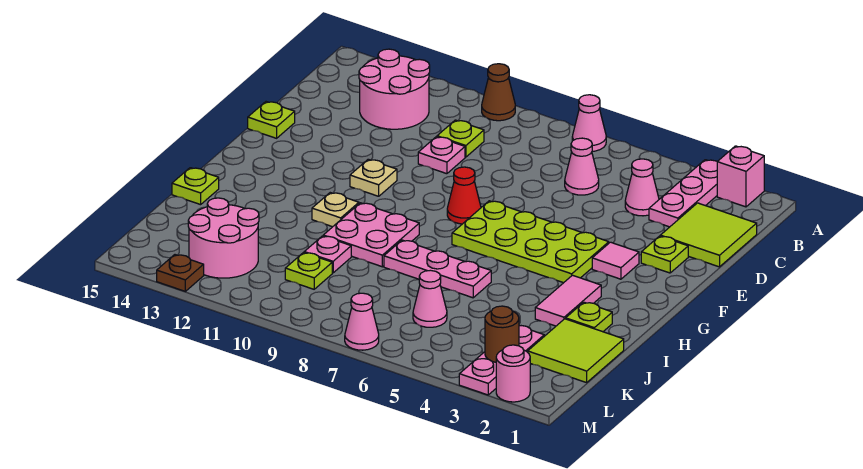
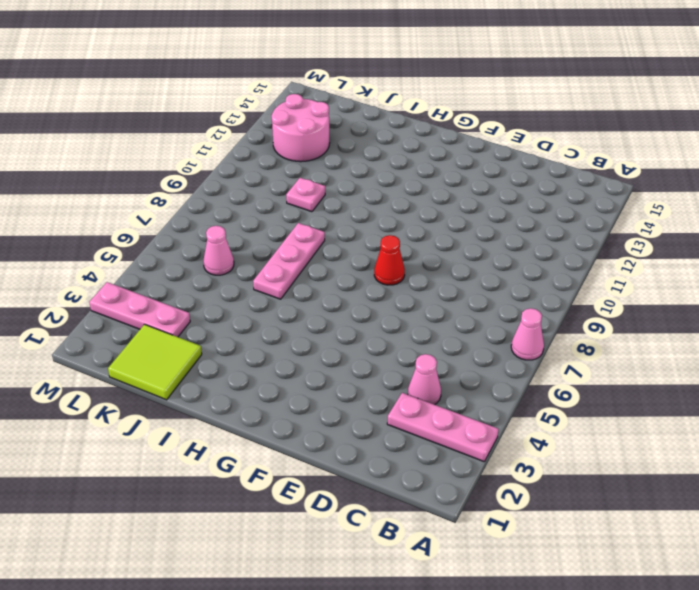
none -> pink 1x1 brick [717,146,764,207]
none -> brown 1x1 cone [482,64,515,121]
none -> pink 2x2 round brick [359,49,430,129]
none -> lime 2x2 tile [660,203,757,267]

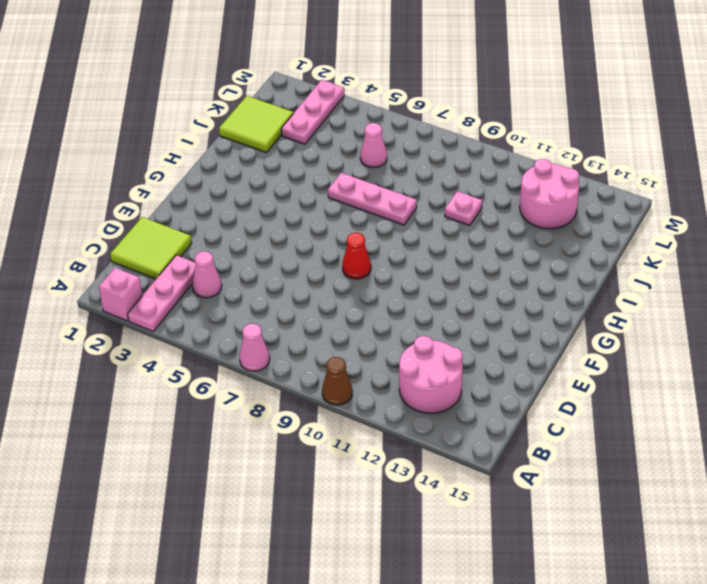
none -> pink 1x1 cone [565,138,599,195]
none -> lime 1x1 plate [437,120,484,157]
none -> pink 1x1 plate [418,137,465,174]
none -> lime 1x1 plate [641,236,688,273]

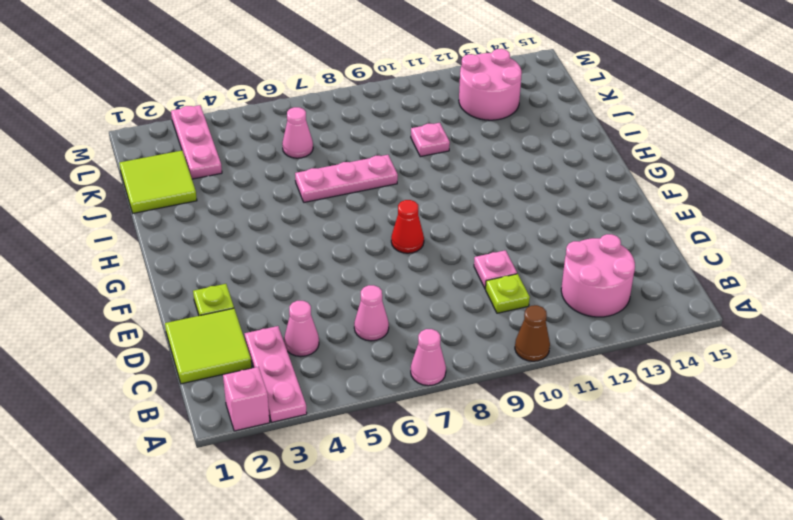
none -> lime 1x1 plate [248,102,295,138]
none -> pink 1x1 tile [592,242,639,279]
none -> lime 2x4 plate [452,201,609,283]
none -> tan 1x1 plate [350,159,397,196]

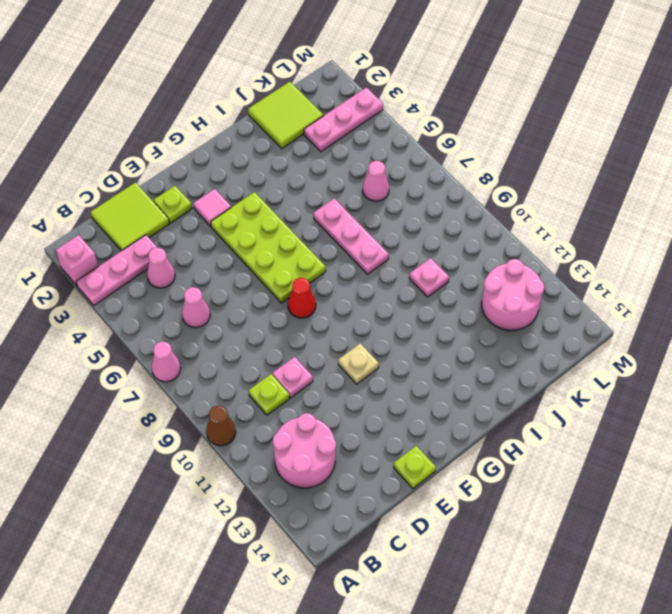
none -> pink 1x2 tile [535,275,601,326]
none -> pink 2x2 plate [323,203,419,267]
none -> tan 1x1 plate [312,193,359,227]
none -> lime 1x1 plate [566,302,612,332]

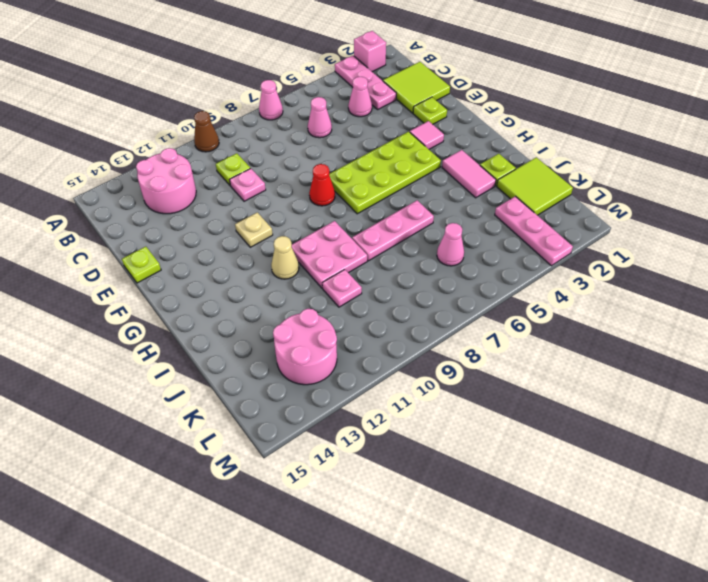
tan 1x1 cone [271,236,299,279] -> tan 1x1 plate [312,193,359,227]
none -> lime 1x1 plate [172,168,219,205]
none -> lime 1x1 plate [285,252,332,289]
none -> pink 1x1 round brick [496,345,530,402]
none -> pink 1x1 cone [345,293,379,350]

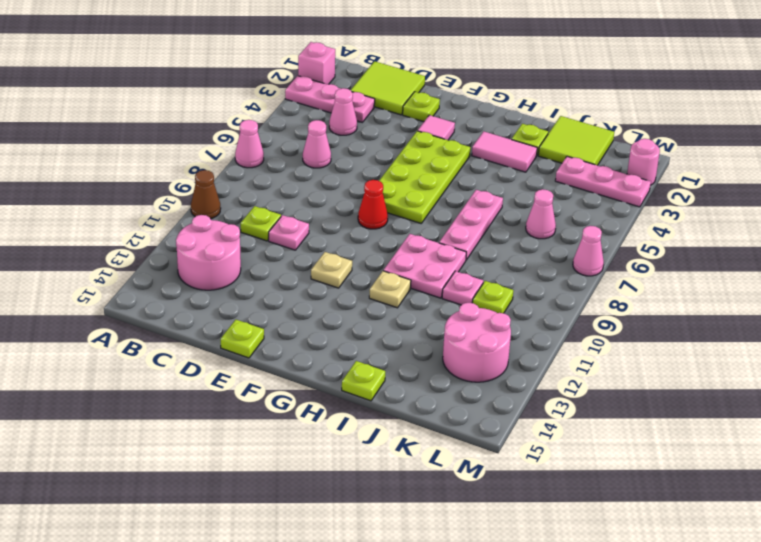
none -> brown 1x1 plate [157,255,204,291]
none -> brown 1x1 round brick [485,306,519,362]

